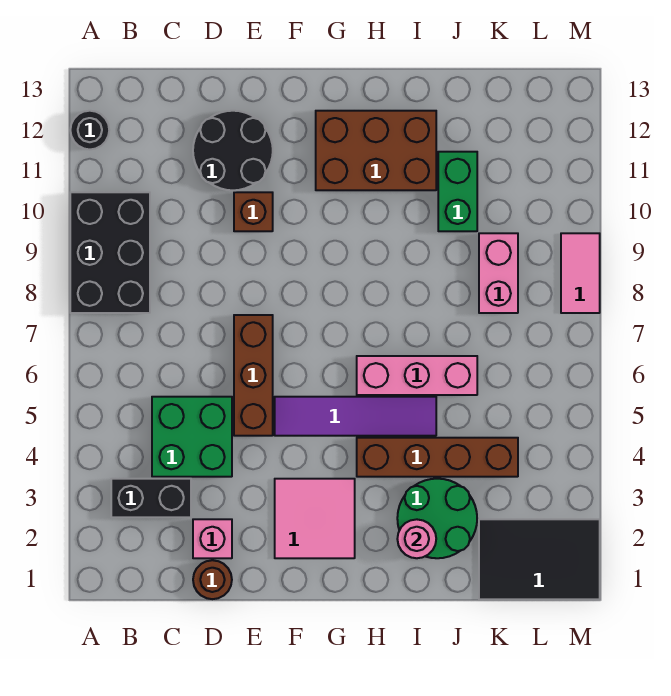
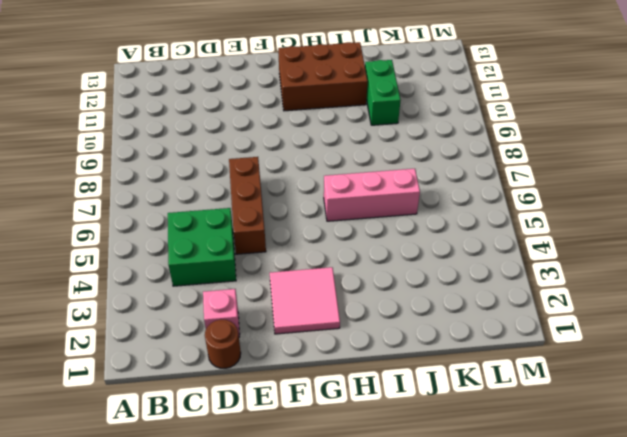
none -> black 2x3 brick [70,192,150,313]
none -> black 1x1 round brick [70,111,109,150]
none -> black 1x2 brick [111,479,191,517]

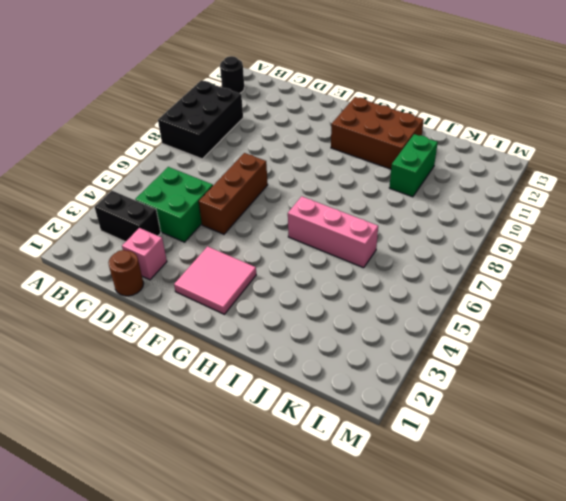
none -> black 2x2 round brick [193,111,273,190]
none -> brown 1x1 brick [234,192,273,231]
none -> purple 1x4 tile [275,397,436,436]

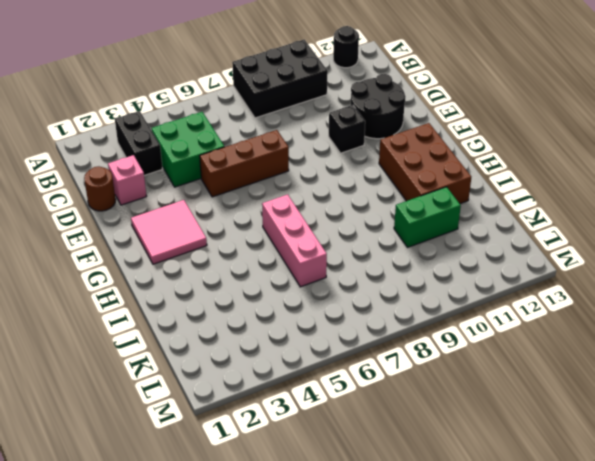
black 1x1 brick [329,105,365,153] -> brown 1x1 brick [234,192,273,231]
none -> purple 1x4 tile [275,397,436,436]
none -> brown 1x4 brick [357,438,518,477]
none -> green 2x2 round brick [397,479,477,558]

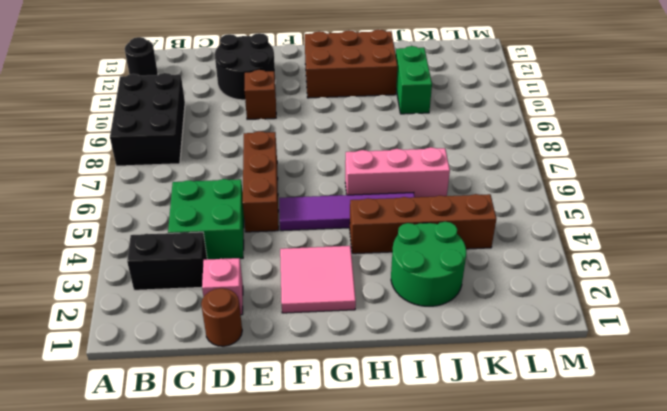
none -> black 2x3 tile [479,519,600,599]
none -> pink 1x2 brick [479,233,518,313]
none -> pink 1x2 tile [561,233,600,313]

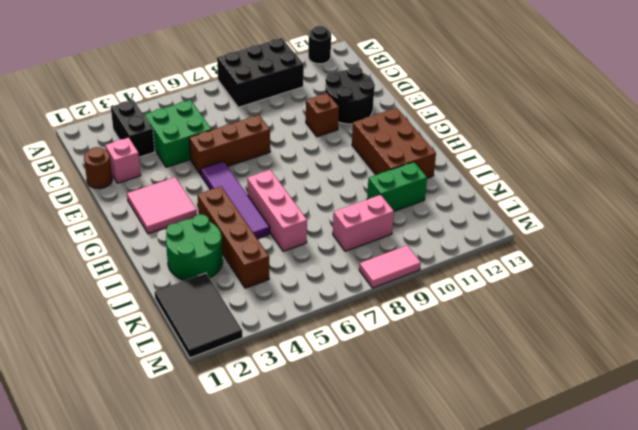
none -> pink 1x1 round brick [397,519,436,558]

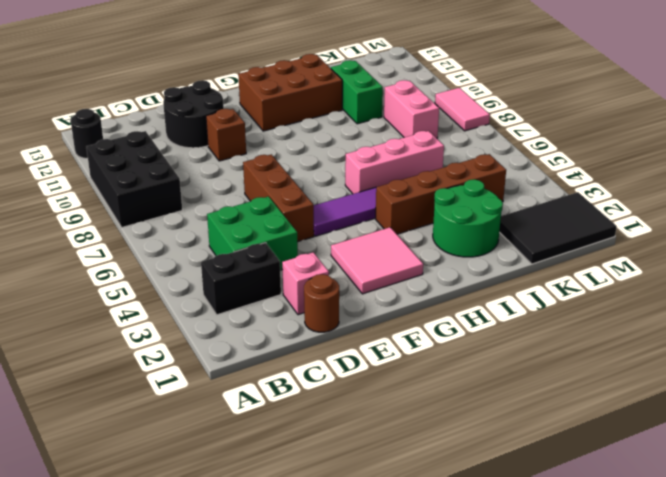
none -> pink 1x1 round brick [397,519,436,558]

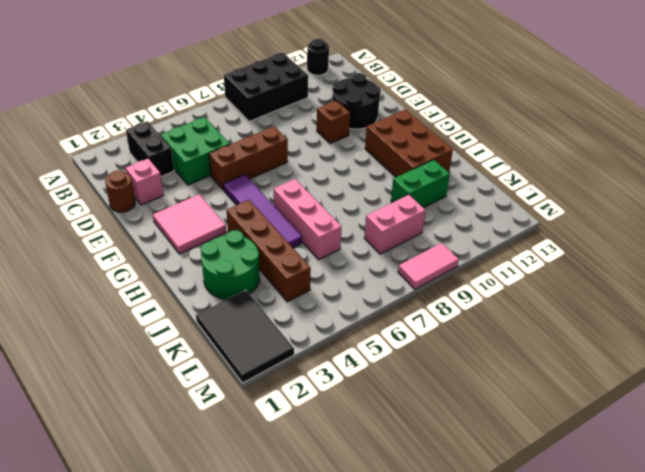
none -> pink 1x1 round brick [397,519,436,558]

